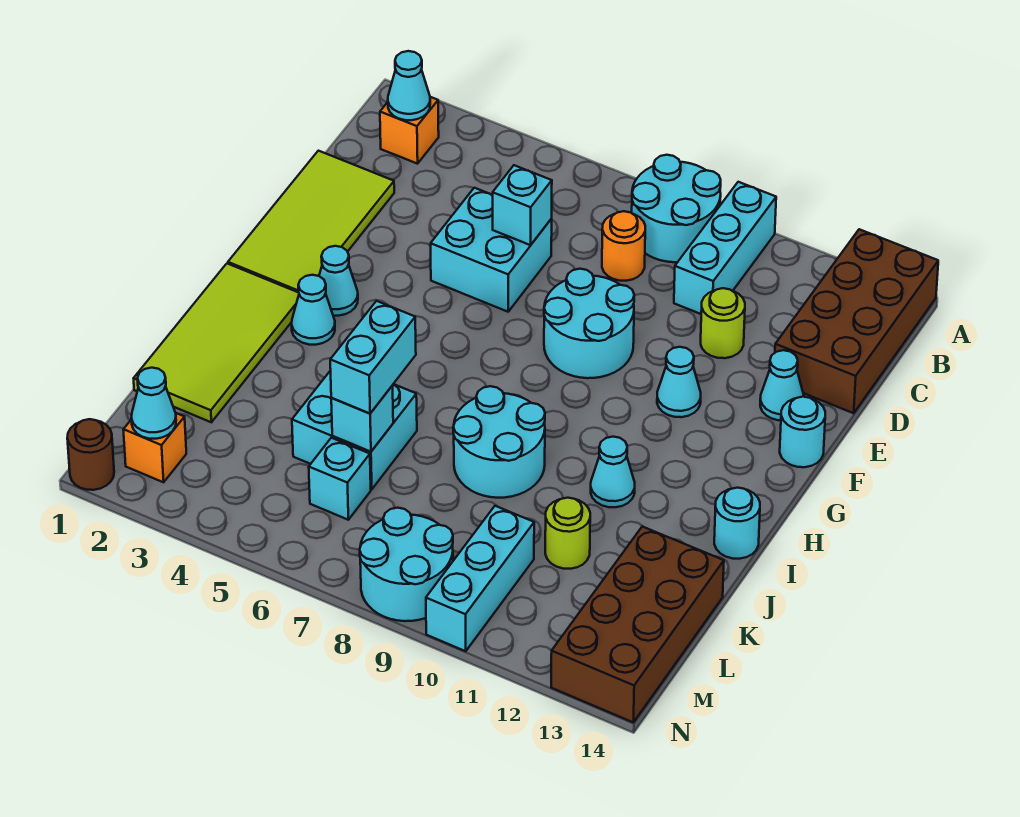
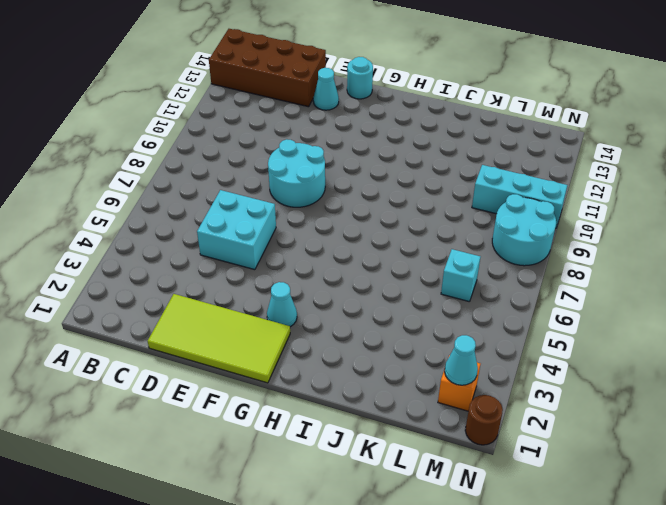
none -> cyan 2x2 round brick [632,155,721,262]
none -> cyan 1x3 brick [674,182,776,314]
none -> orange 1x1 brick [380,97,439,164]
none -> orange 1x1 round brick [602,211,645,281]

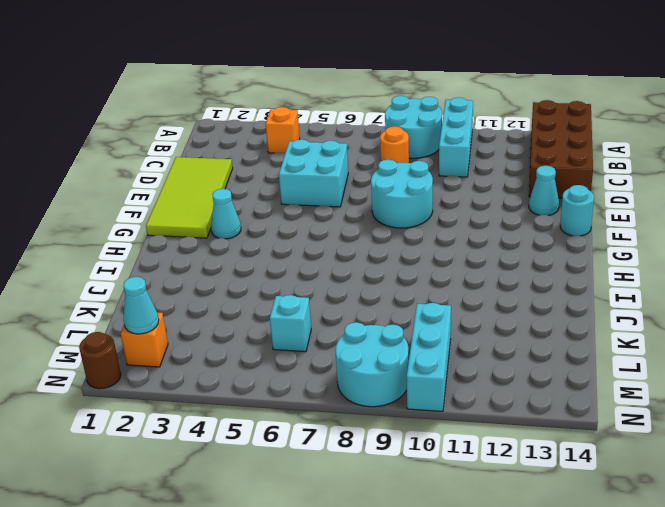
orange 1x1 brick [266,107,300,153] -> orange 1x1 brick moved to [380,97,439,164]
none -> lime 1x1 round brick [701,288,745,358]
none -> cyan 1x1 cone [657,347,701,417]
none -> lime 2x4 tile [134,264,299,422]
none -> cyan 1x1 cone [292,275,335,345]

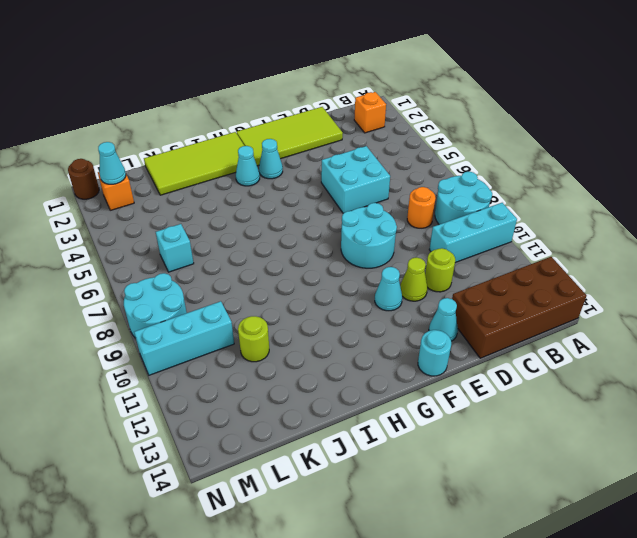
lime 1x1 cone [400,257,427,301] -> none
none -> cyan 2x2 round brick [453,386,545,498]
none -> cyan 1x1 cone [591,437,635,507]
none -> cyan 1x1 round brick [714,488,760,559]
none -> cyan 2x2 brick [292,370,417,489]

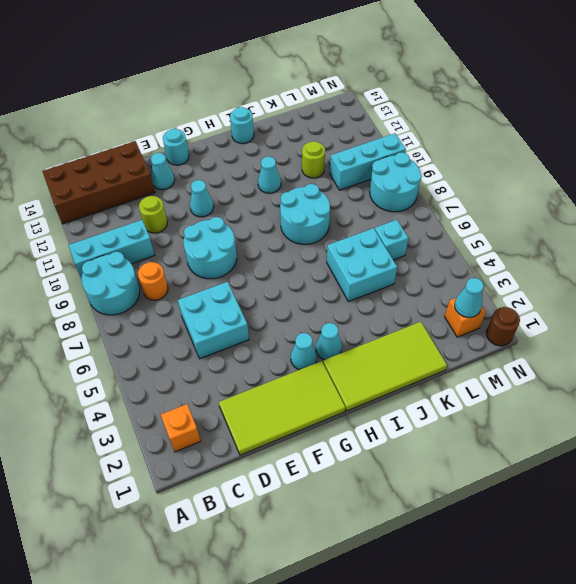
none -> brown 2x4 brick [551,527,724,722]
none -> cyan 1x1 cone [388,51,430,120]
none -> cyan 1x1 brick [493,165,552,245]
none -> cyan 1x1 brick [331,386,393,452]

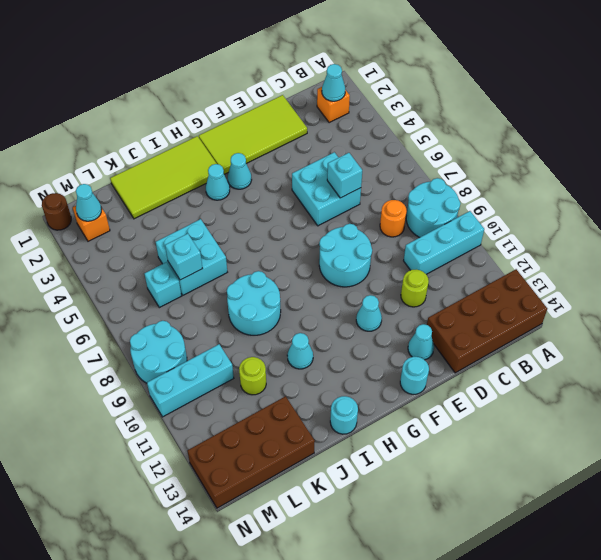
none -> cyan 1x2 brick [330,301,416,414]

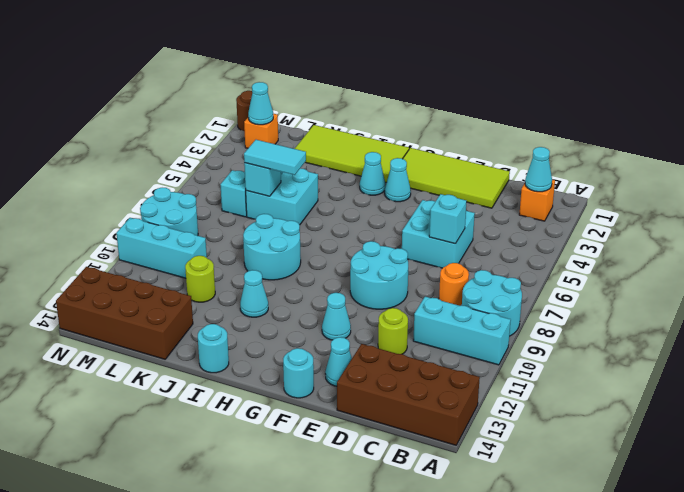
cyan 1x2 tile [244,140,306,175] -> cyan 1x2 brick [330,301,416,414]

